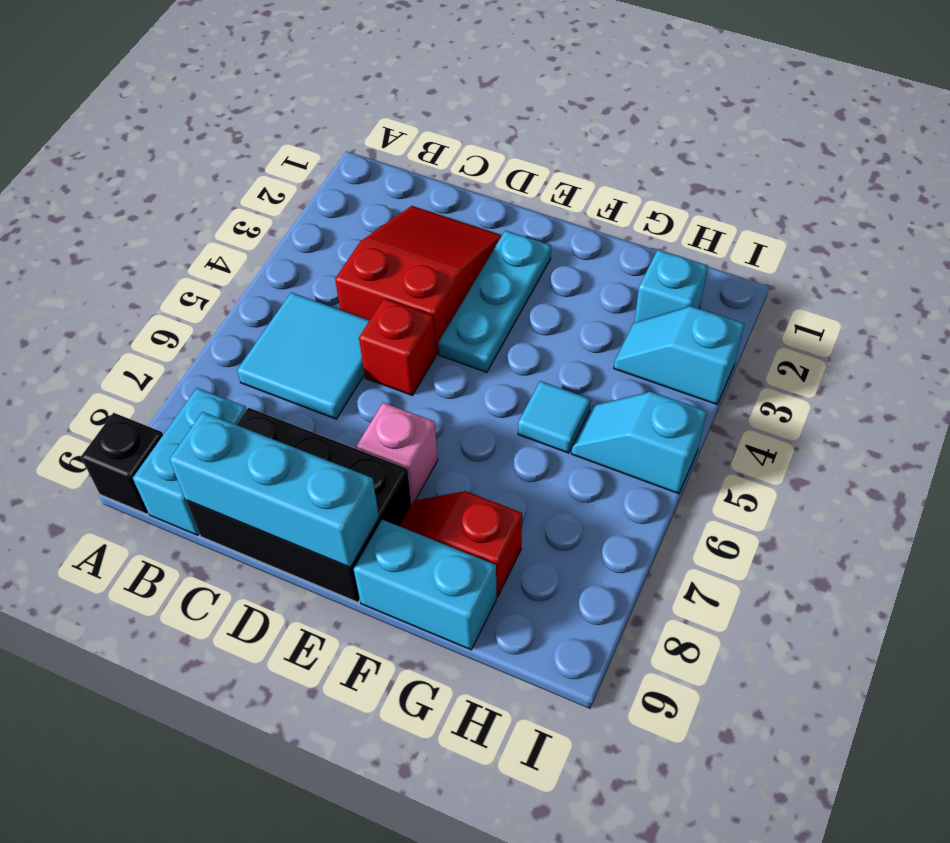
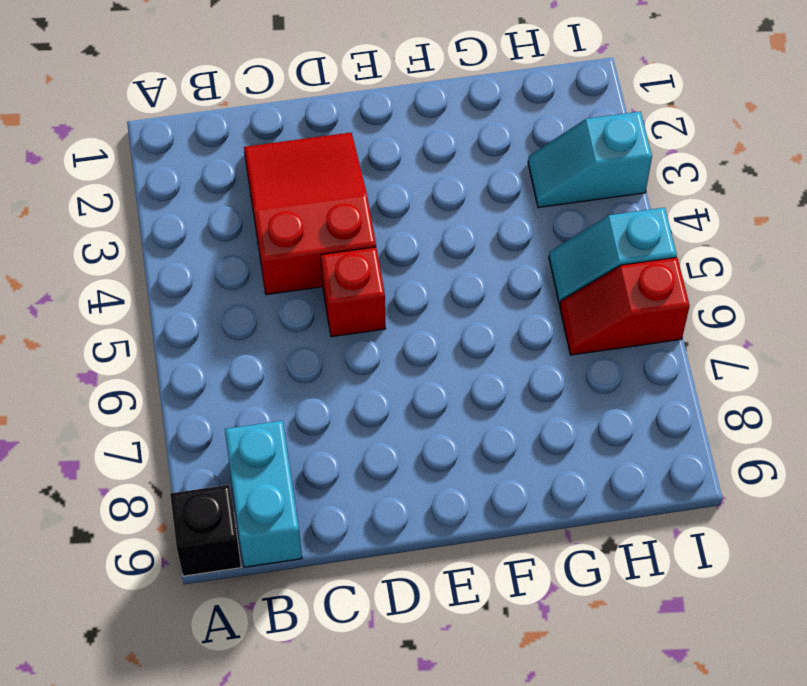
red 1x2 slope [560,257,690,355] -> red 1x2 slope moved to [400,491,522,597]
none -> cyan 2x2 tile [237,293,370,419]
none -> black 2x3 brick [186,408,412,602]
none -> cyan 1x3 plate [438,230,551,372]

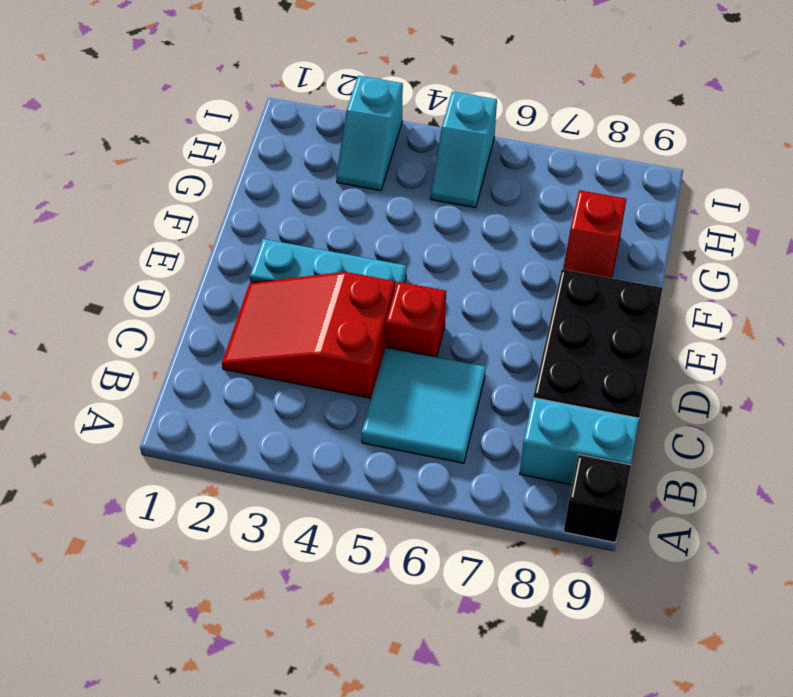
none -> pink 1x1 brick [356,402,438,503]
none -> cyan 1x2 brick [354,520,496,650]
none -> cyan 1x1 tile [518,381,591,453]

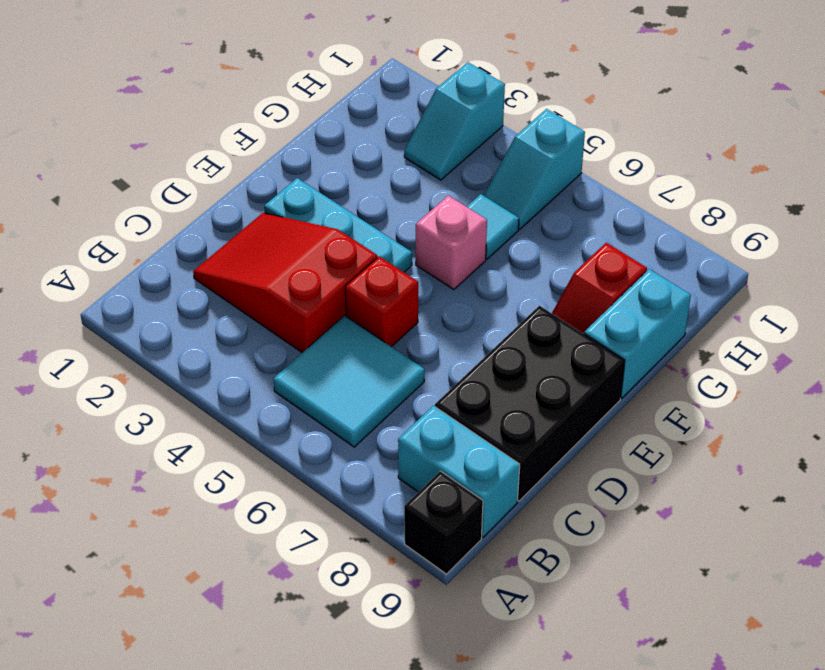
pink 1x1 brick [416,195,487,290] -> pink 1x1 brick moved to [356,402,438,503]
none -> cyan 1x1 brick [634,250,708,323]
none -> cyan 1x3 brick [169,412,379,568]

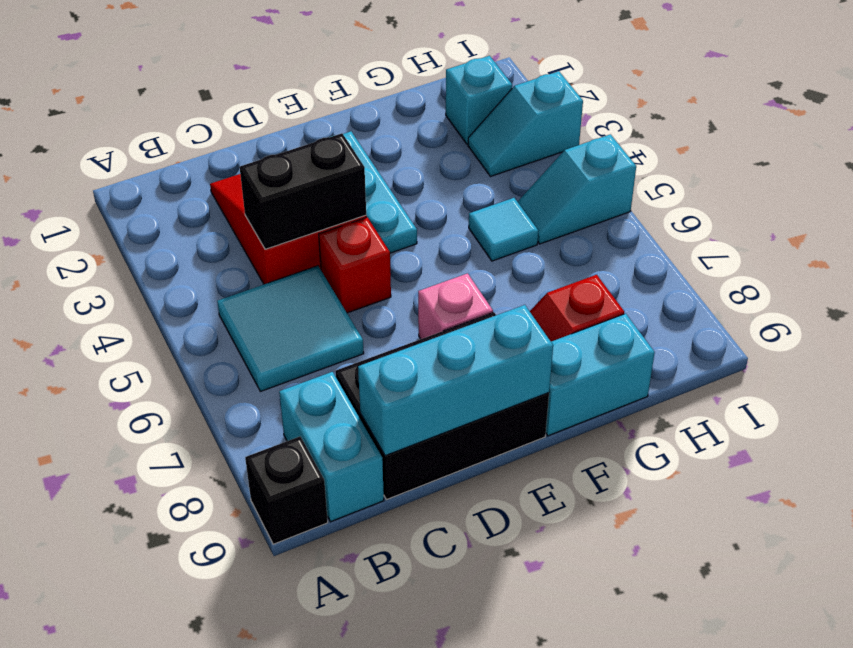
black 1x2 brick [240,133,366,249] -> none

